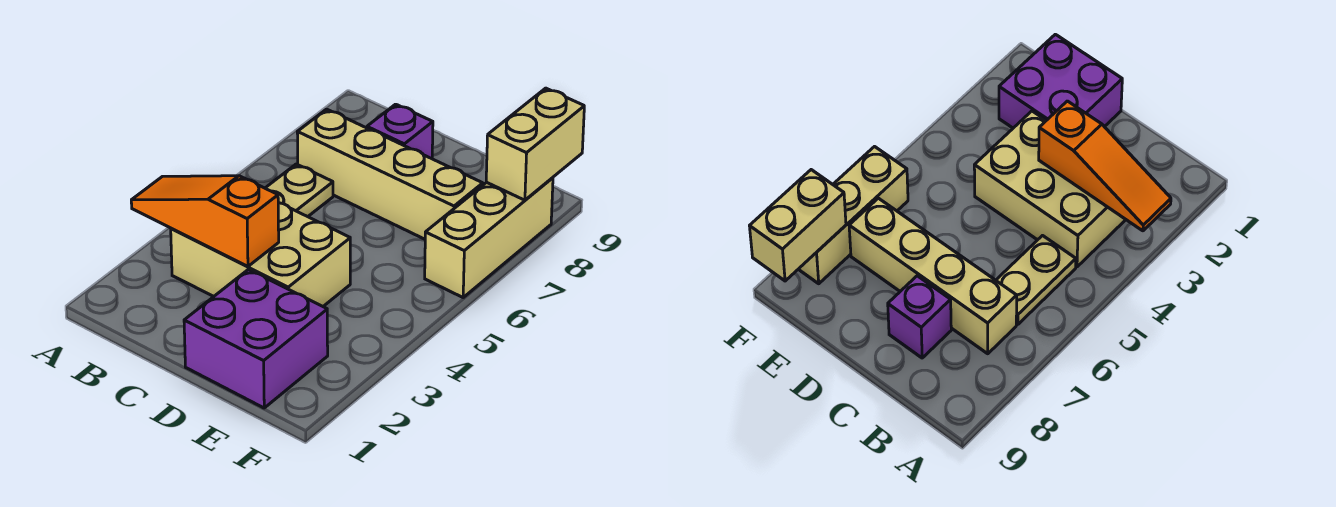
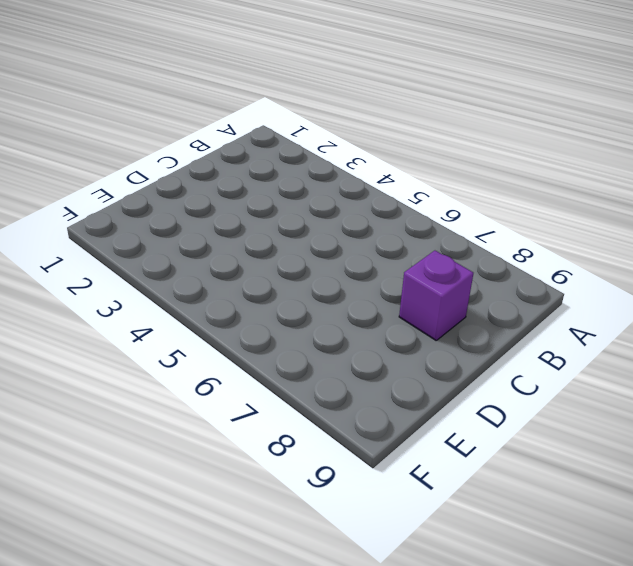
none -> tan 2x3 brick [171,203,350,306]
none -> tan 1x2 plate [265,164,333,217]

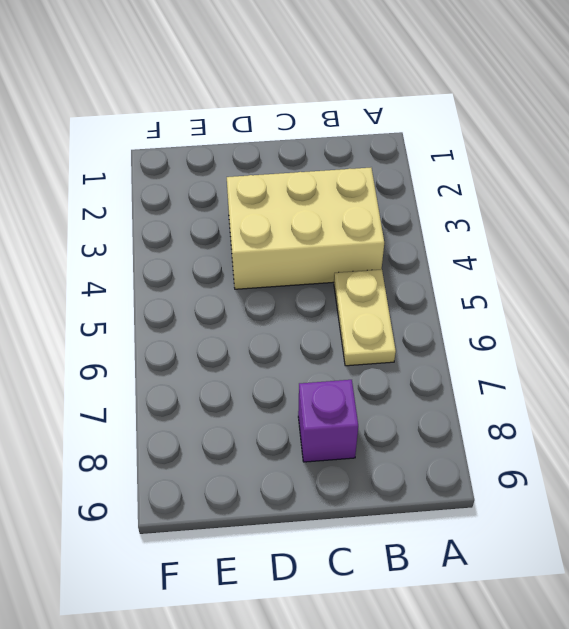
none -> tan 1x4 brick [297,109,483,239]
none -> purple 2x2 brick [184,270,328,408]

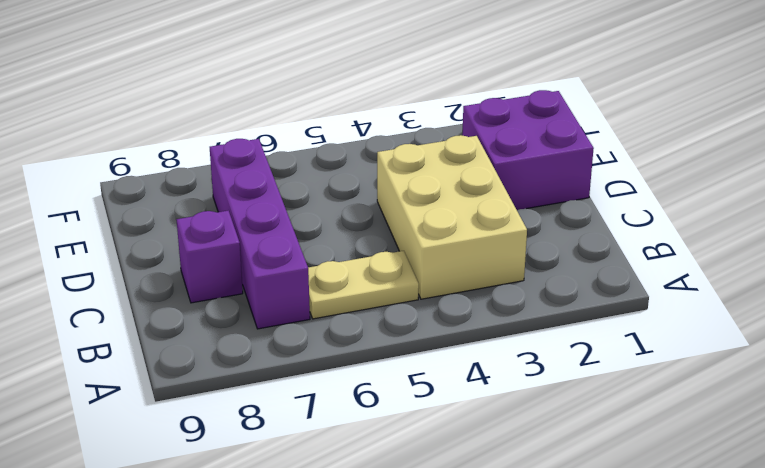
purple 1x4 brick [210,139,310,329] -> tan 1x4 brick [297,109,483,239]
none -> tan 1x3 brick [425,178,553,297]
none -> orange 1x3 slope [131,176,279,266]

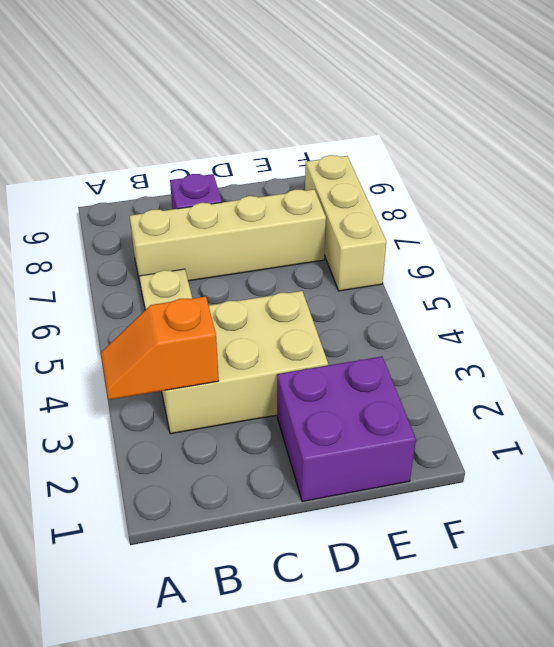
orange 1x2 slope [101,296,219,400] -> orange 1x3 slope [131,176,279,266]
none -> tan 1x2 brick [486,88,584,200]

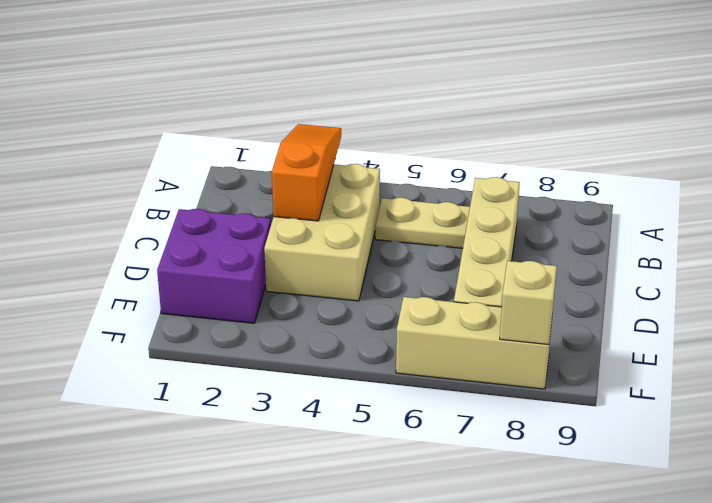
tan 1x1 brick [500,261,557,345] -> tan 1x2 brick [486,88,584,200]
none -> purple 1x1 brick [367,104,433,159]

